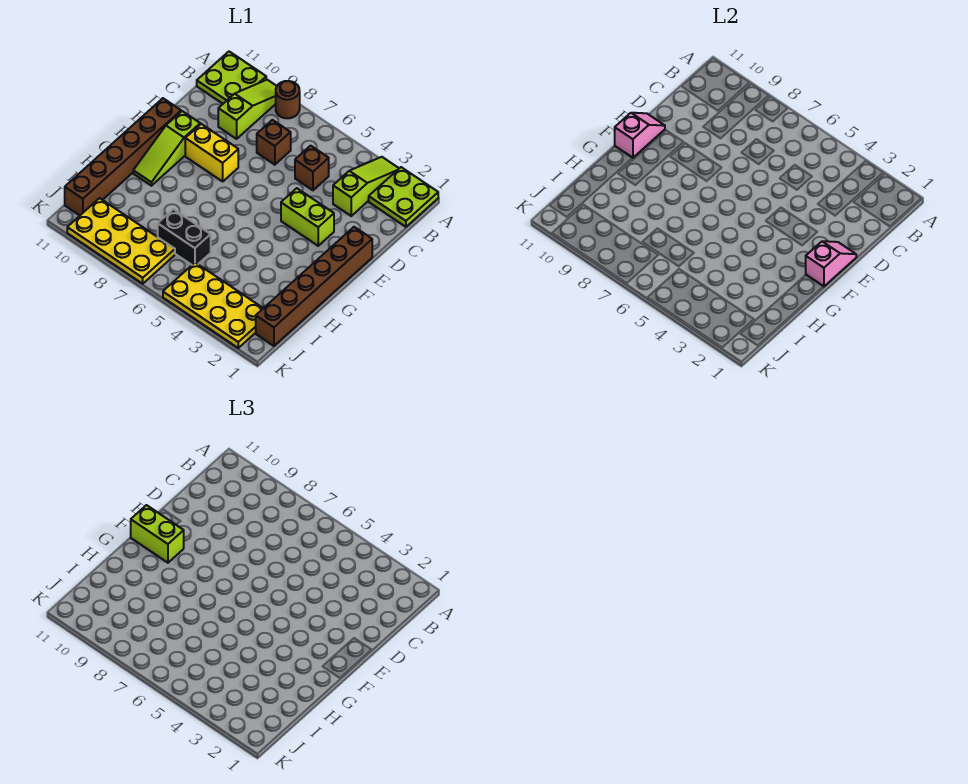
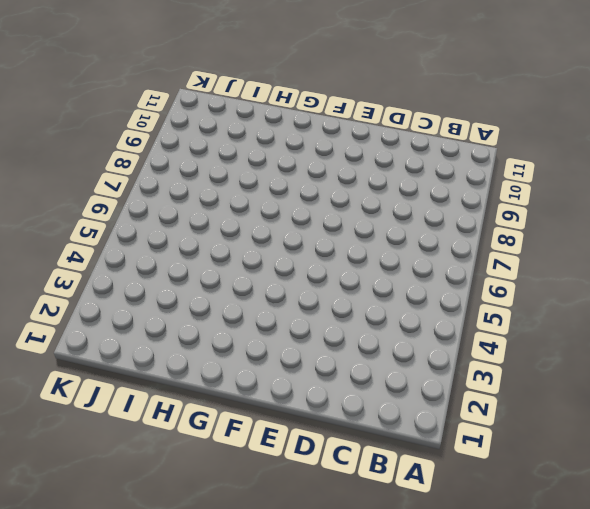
none -> lime 2x2 plate [369,167,438,227]
none -> lime 1x3 slope [333,157,399,216]
none -> brown 1x1 round brick [276,81,300,118]

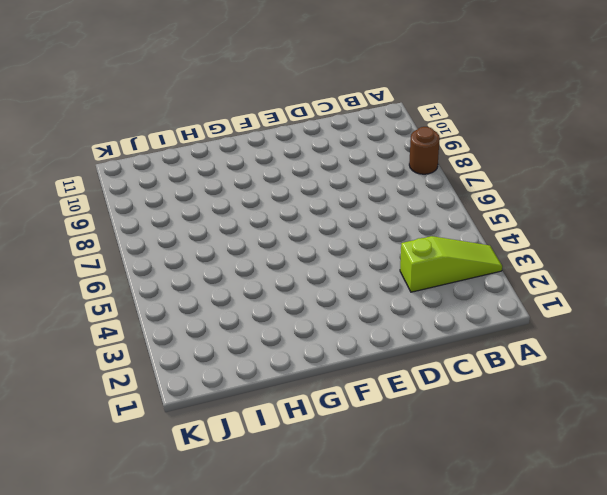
none -> lime 2x2 plate [369,167,438,227]
none -> lime 1x3 slope [218,80,277,139]
none -> lime 2x2 plate [197,52,266,104]

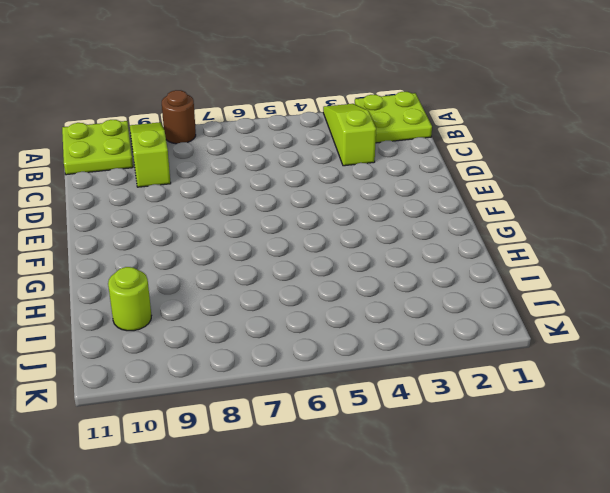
lime 1x1 round brick [108,267,151,331] -> none
none -> brown 1x1 brick [295,146,329,190]
none -> brown 1x1 brick [257,120,291,165]
none -> brown 1x6 brick [256,227,372,346]

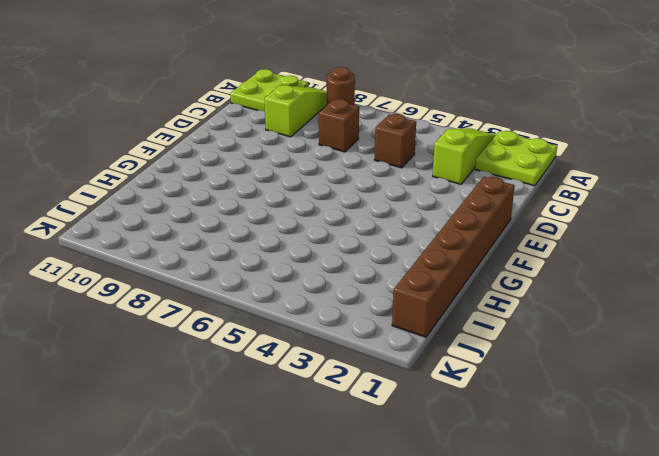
none -> lime 1x2 brick [281,188,334,246]
none -> yellow 1x2 brick [185,124,238,181]
none -> lime 1x3 slope [133,111,200,186]

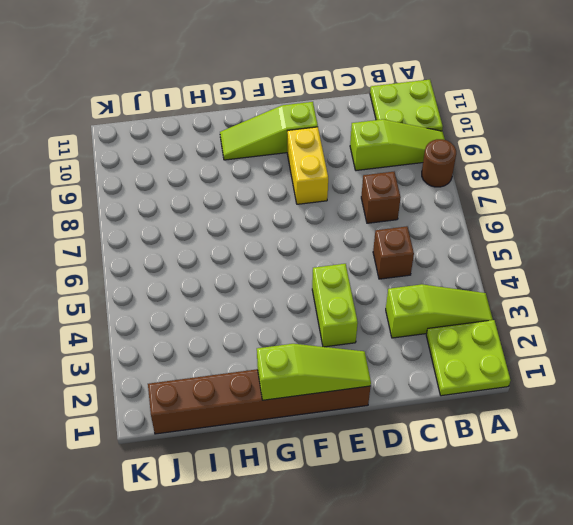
lime 1x3 slope [257,344,371,400] -> pink 1x2 slope [806,241,856,286]
none -> brown 1x6 brick [65,98,181,215]
none -> black 1x2 brick [158,209,211,265]
none -> yellow 2x4 plate [163,263,263,348]

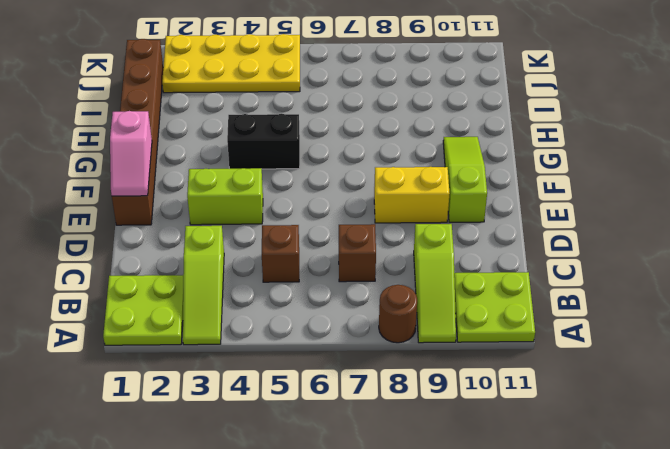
black 1x2 brick [227,114,300,169] -> black 1x2 brick moved to [158,209,211,265]
none -> brown 1x6 brick [65,98,181,215]
none -> yellow 2x4 plate [67,198,175,284]
none -> pink 1x2 slope [615,113,665,158]

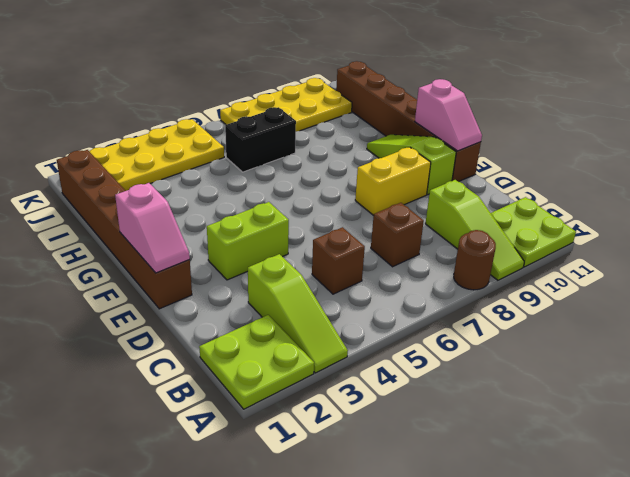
none -> lime 1x2 brick [131,505,184,563]

